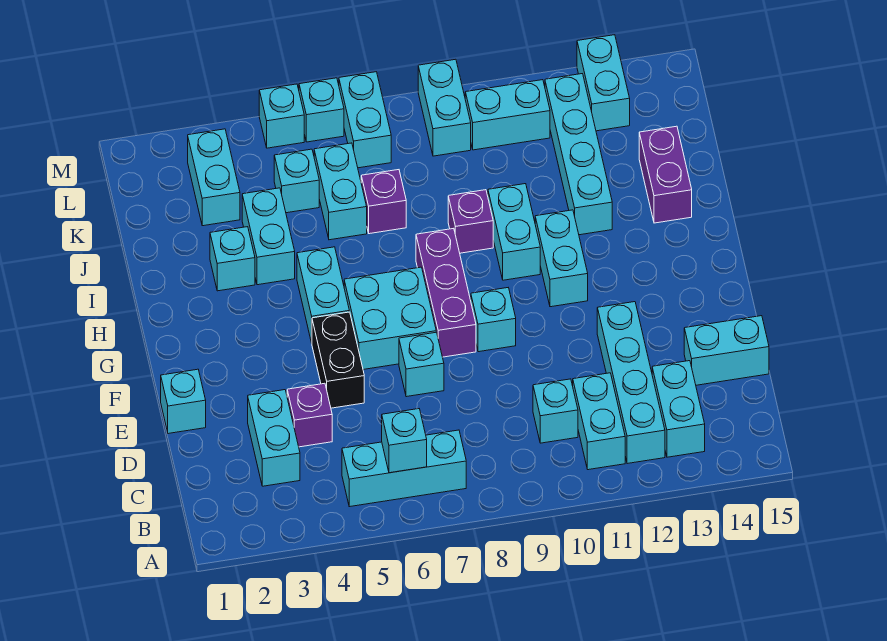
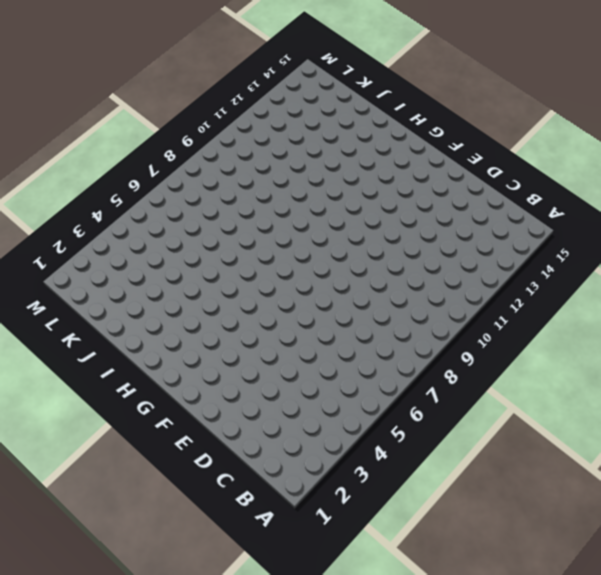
none -> cyan 1x3 brick [342,430,466,507]
none -> cyan 1x2 brick [573,373,625,470]
none -> cyan 1x4 brick [597,302,665,464]
none -> cyan 1x2 brick [652,361,705,457]

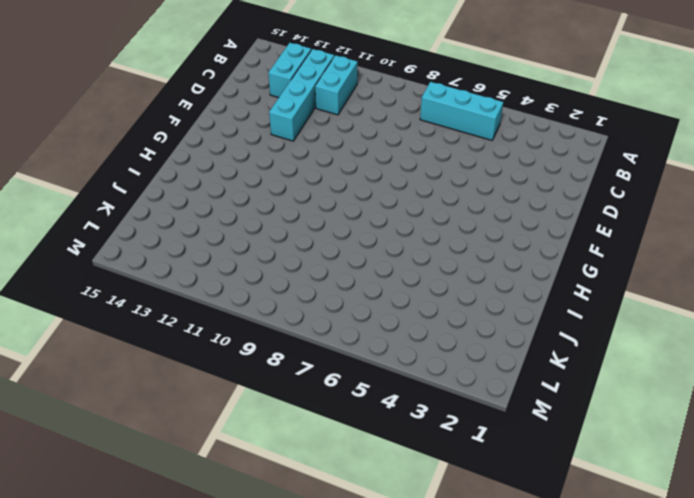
none -> cyan 1x2 brick [248,390,300,486]
none -> cyan 1x1 brick [533,379,578,443]
none -> purple 1x1 brick [287,383,332,447]
none -> cyan 1x2 brick [684,316,769,385]

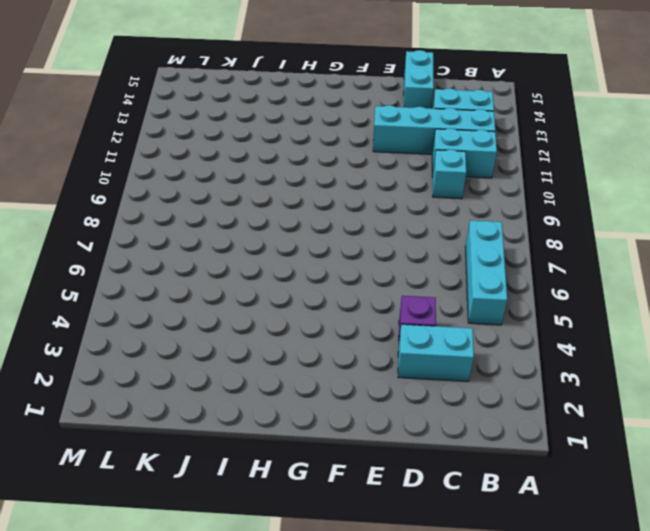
none -> cyan 1x1 brick [161,369,206,434]
none -> black 1x2 brick [312,312,364,408]
none -> cyan 1x1 brick [399,332,444,397]
none -> cyan 2x2 brick [344,267,436,370]

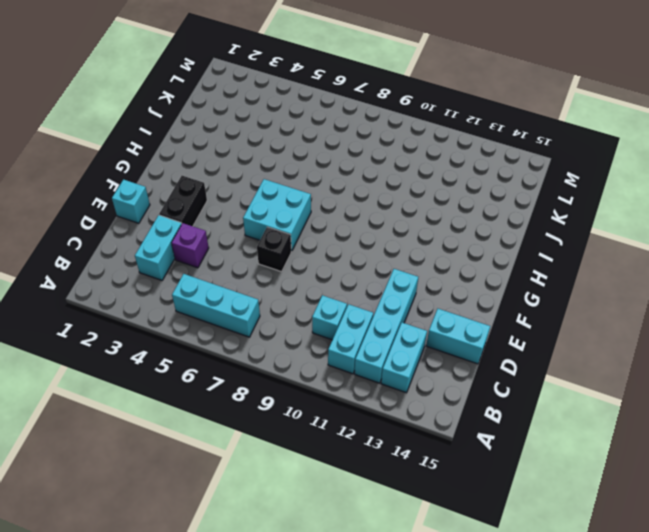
black 1x2 brick [159,176,207,226] -> black 1x2 brick moved to [312,312,364,408]
black 1x1 brick [257,227,291,272] -> cyan 1x1 brick [399,332,444,397]
none -> purple 1x3 brick [416,228,476,357]
none -> cyan 1x1 brick [471,288,516,352]
none -> cyan 1x2 brick [297,247,349,343]
none -> cyan 1x2 brick [535,210,588,307]

